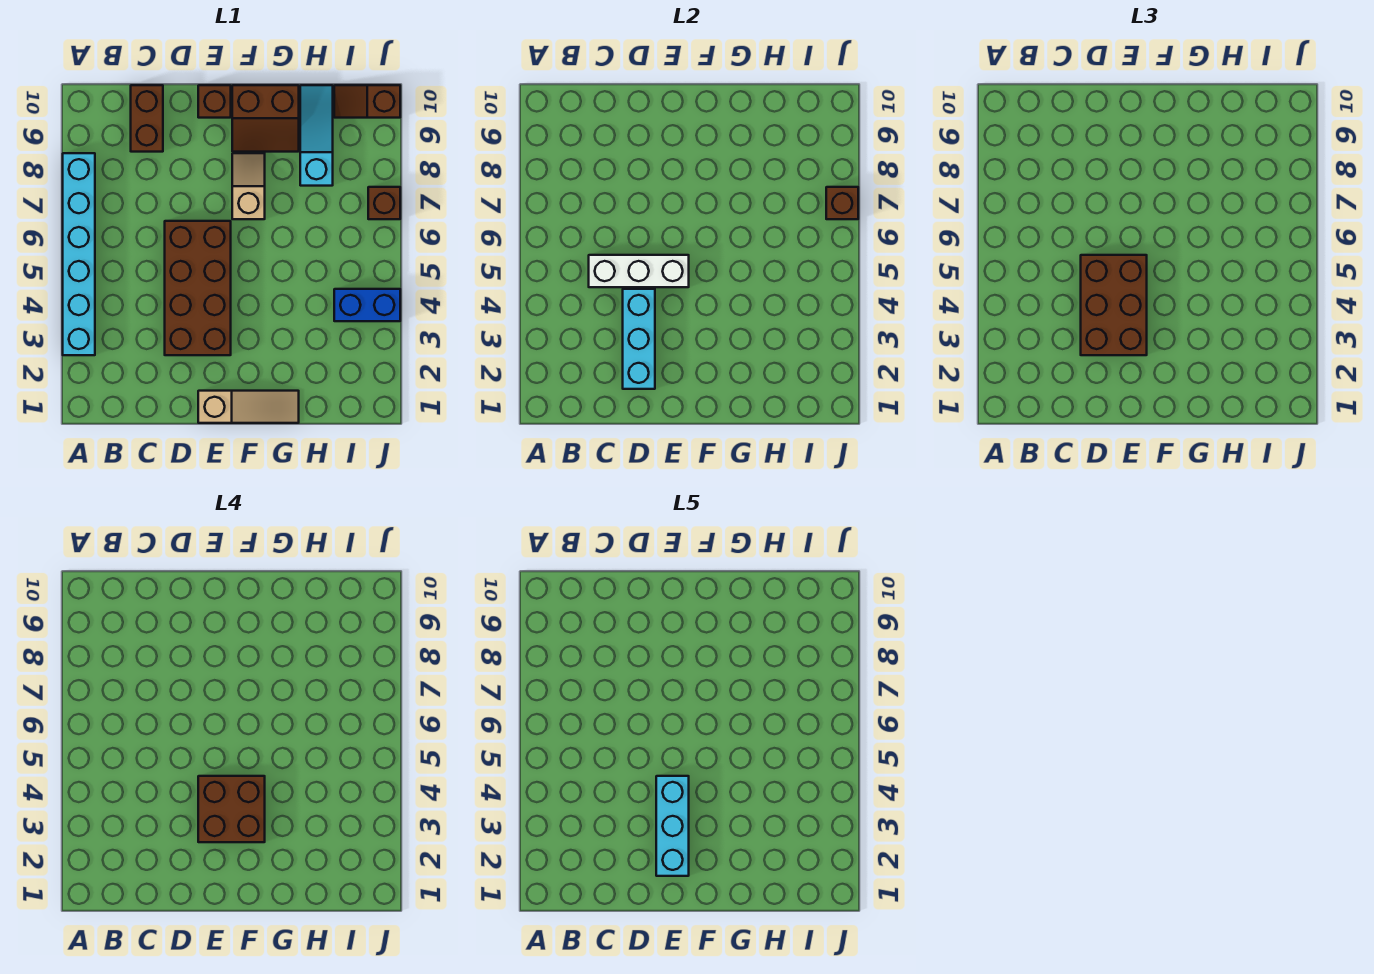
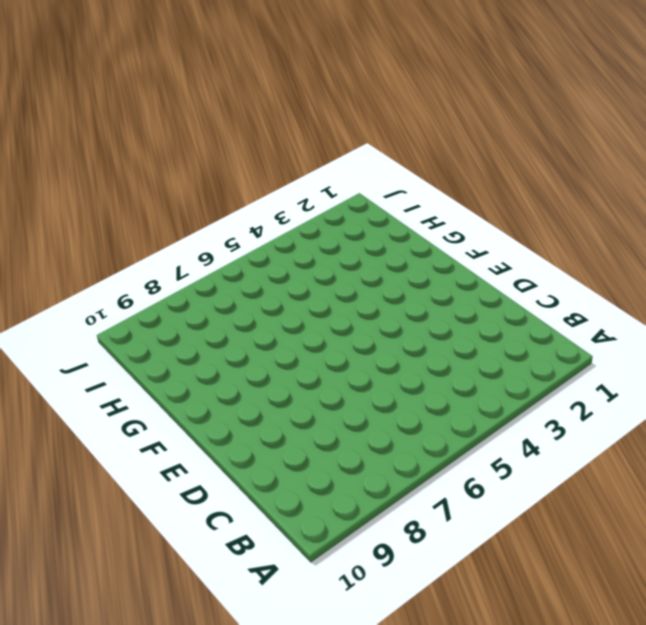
none -> cyan 1x6 brick [63,153,95,355]
none -> brown 1x2 brick [131,85,163,152]
none -> brown 2x4 brick [165,221,231,355]

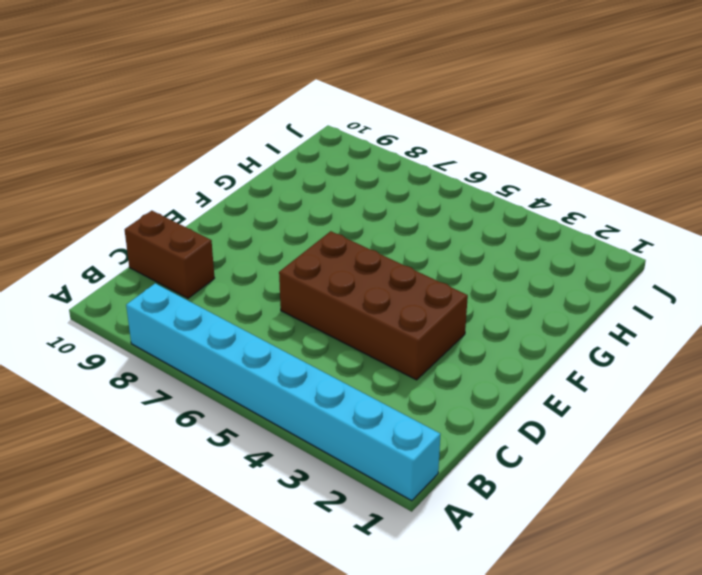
cyan 1x8 brick [126,283,440,501] -> cyan 1x6 brick [63,153,95,355]
none -> tan 1x3 slope [198,391,299,423]
none -> brown 1x1 brick [198,85,231,118]
none -> tan 1x2 slope [232,153,265,219]

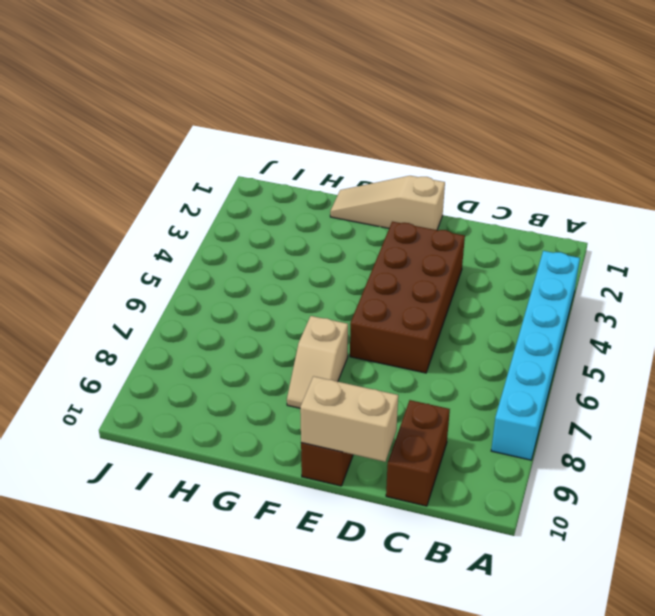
tan 1x2 brick [300,376,398,462] -> none
none -> brown 2x2 slope [232,85,299,152]
none -> cyan 1x3 slope [300,85,333,186]
none -> blue 1x2 brick [334,289,400,321]

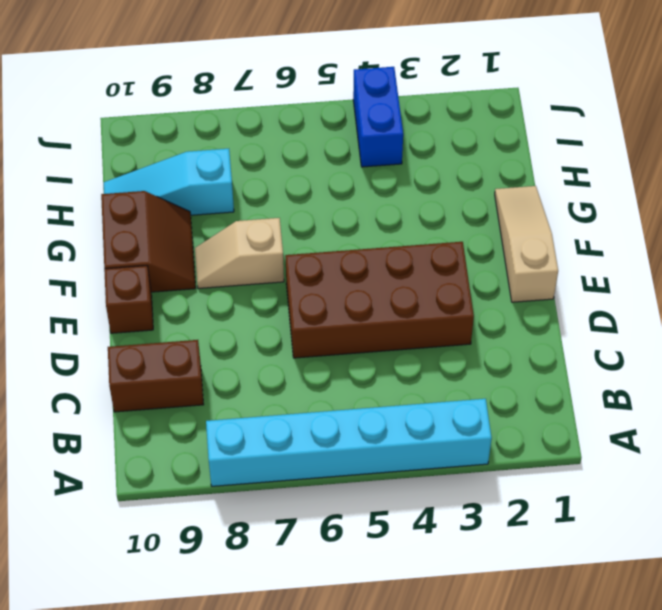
none -> brown 1x2 slope [334,85,400,118]
none -> brown 1x1 brick [368,187,400,219]
none -> white 1x3 brick [589,255,689,287]

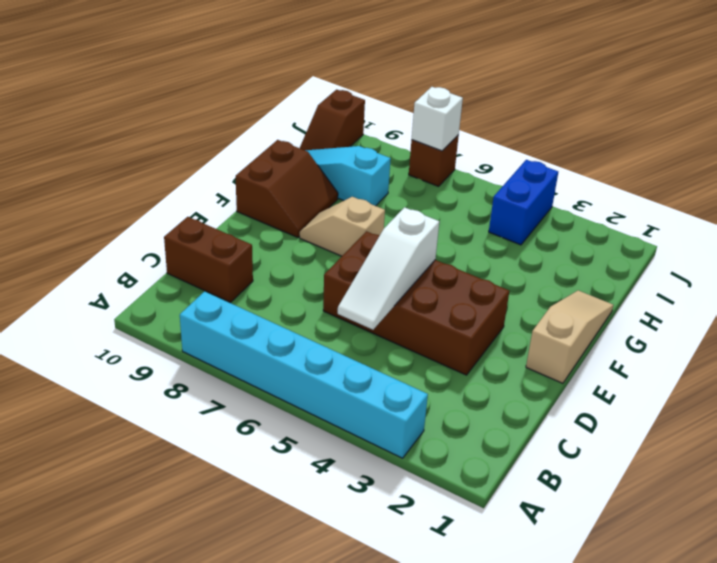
white 1x3 slope [338,207,439,330] -> white 1x3 brick [589,255,689,287]
white 1x1 brick [412,87,463,151] -> brown 1x1 brick [826,187,858,219]
none -> brown 1x1 brick [198,85,231,118]
none -> cyan 1x3 brick [623,289,655,389]
none -> brown 2x3 brick [1081,255,1147,355]

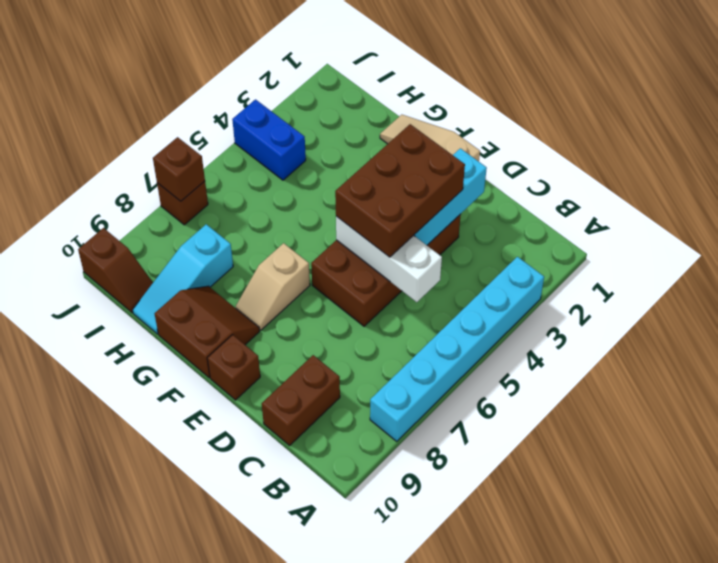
none -> brown 2x2 brick [198,776,265,842]
none -> cyan 1x3 brick [656,776,689,876]

